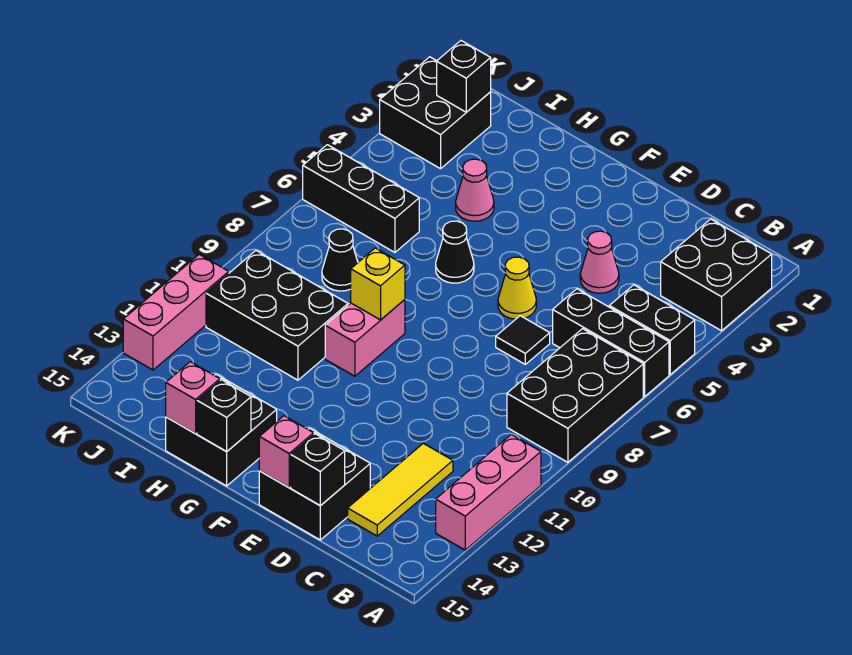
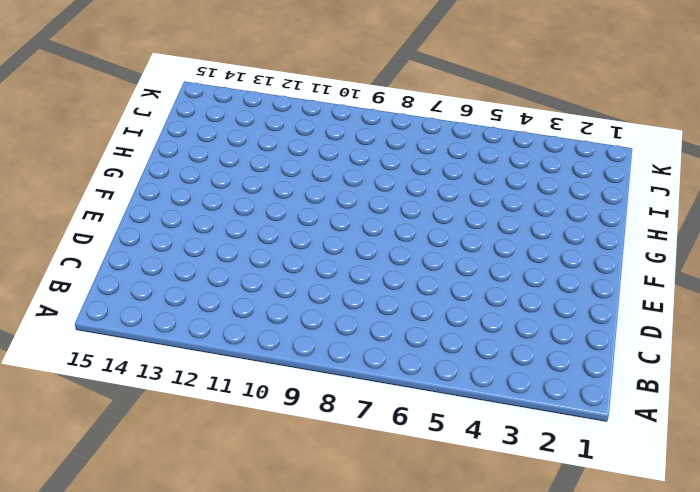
none -> black 2x2 brick [661,219,772,331]
none -> black 1x2 brick [609,285,695,374]
none -> black 1x3 brick [553,289,669,396]

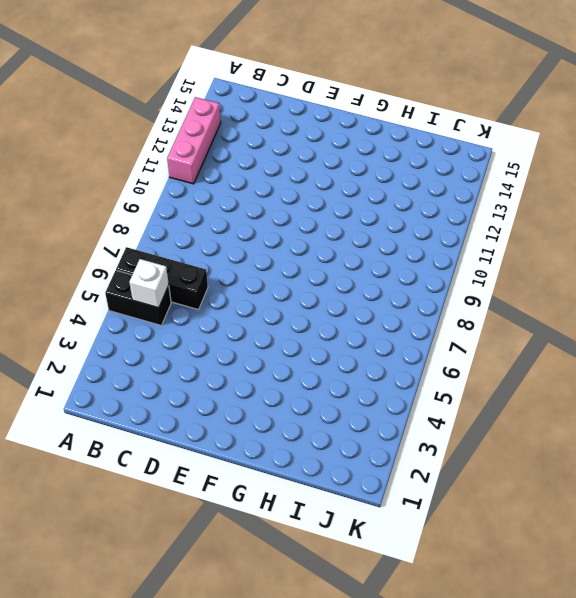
white 1x1 brick [129,259,169,308] -> none
none -> black 2x2 brick [661,219,772,331]
none -> black 2x3 brick [507,329,643,462]
none -> yellow 1x3 tile [348,443,453,536]

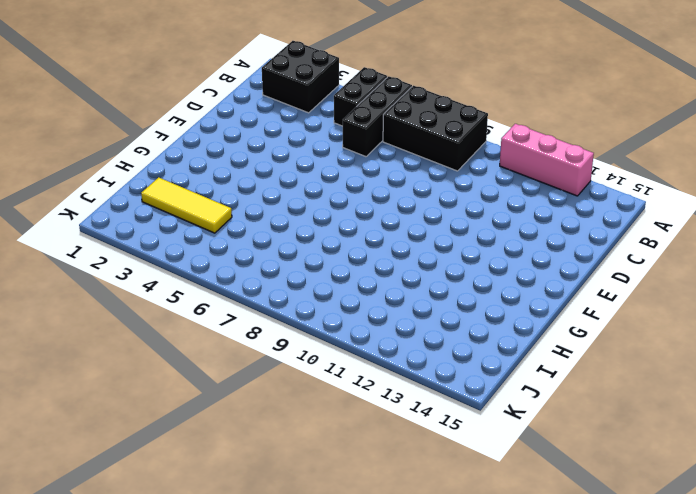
yellow 1x3 tile [141,177,232,233] -> yellow 1x3 tile moved to [348,443,453,536]
none -> pink 1x1 cone [580,231,619,293]
none -> black 1x1 tile [496,316,550,364]
none -> black 2x2 brick [259,428,370,540]

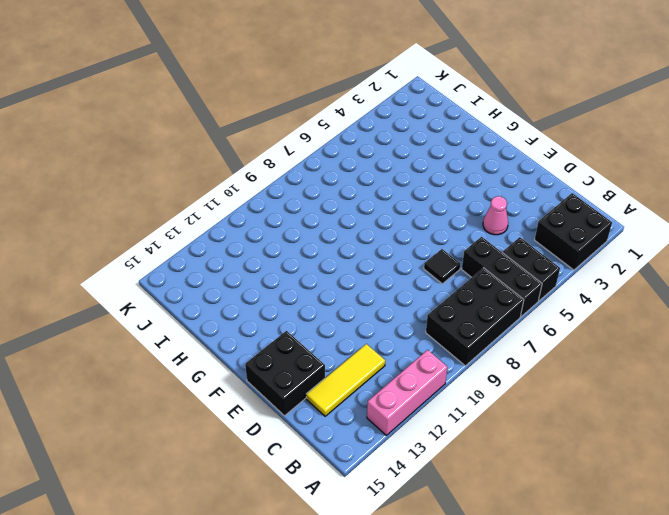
none -> yellow 1x1 cone [498,257,536,319]
none -> black 1x1 cone [436,221,474,283]
none -> pink 1x2 brick [325,300,405,376]

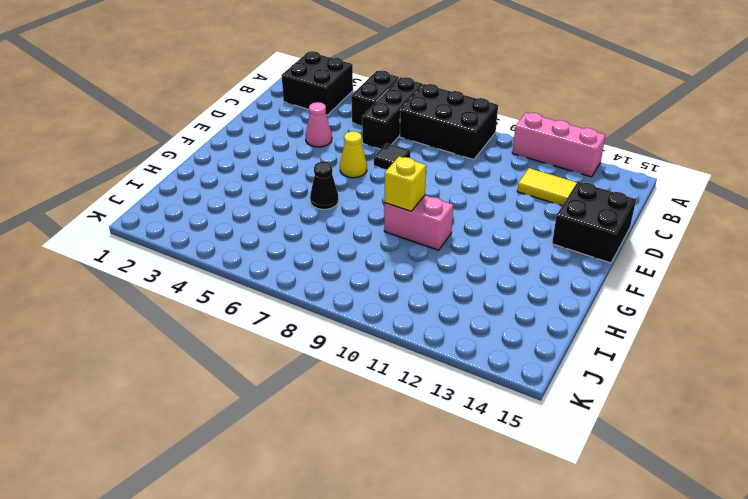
none -> black 2x2 brick [166,374,277,486]
none -> pink 1x1 cone [456,159,494,221]
none -> black 2x3 brick [206,251,348,380]

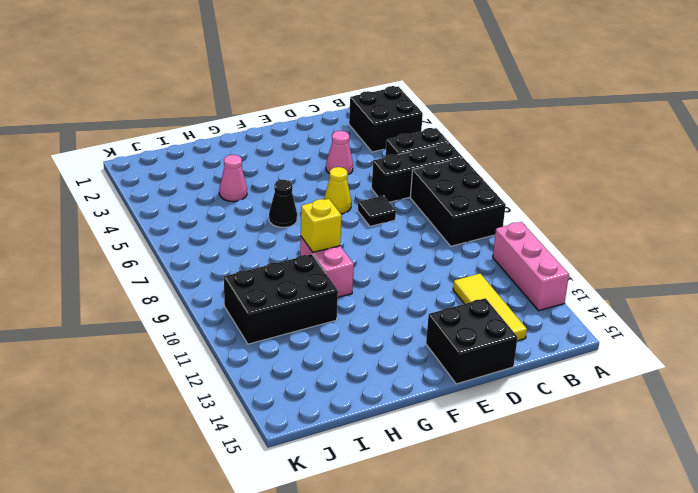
none -> black 2x2 brick [166,374,277,486]
none -> black 1x3 brick [303,145,419,252]
none -> black 1x1 cone [322,229,358,291]

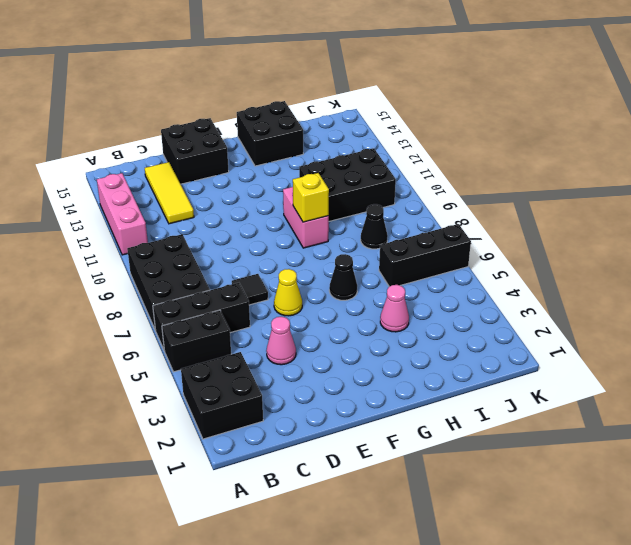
none -> black 2x2 brick [380,57,491,169]
none -> pink 1x3 brick [123,254,229,370]
none -> black 1x1 brick [291,434,345,506]

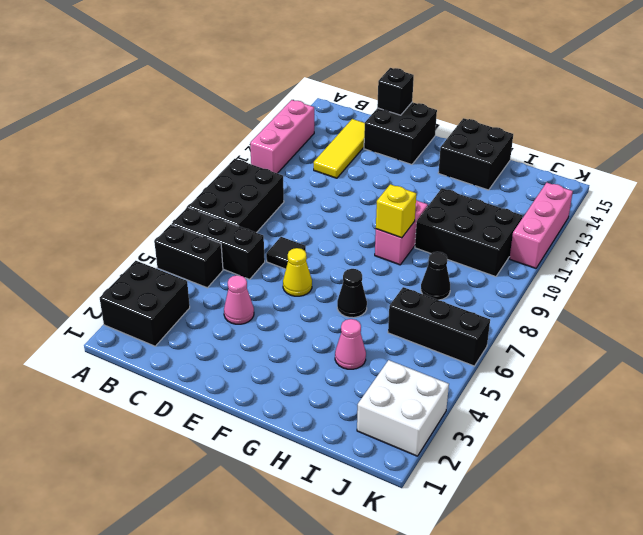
white 2x2 brick [357,360,449,456] -> black 2x2 brick [380,57,491,169]
none -> pink 1x1 brick [259,416,314,487]
none -> black 1x1 brick [197,380,251,452]
none -> pink 1x1 brick [166,362,220,433]

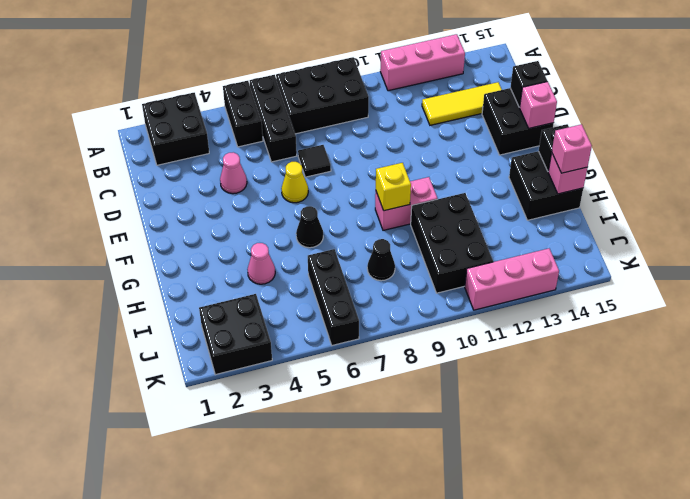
pink 1x1 brick [552,124,592,173] -> none
none -> black 1x1 brick [437,41,491,112]

